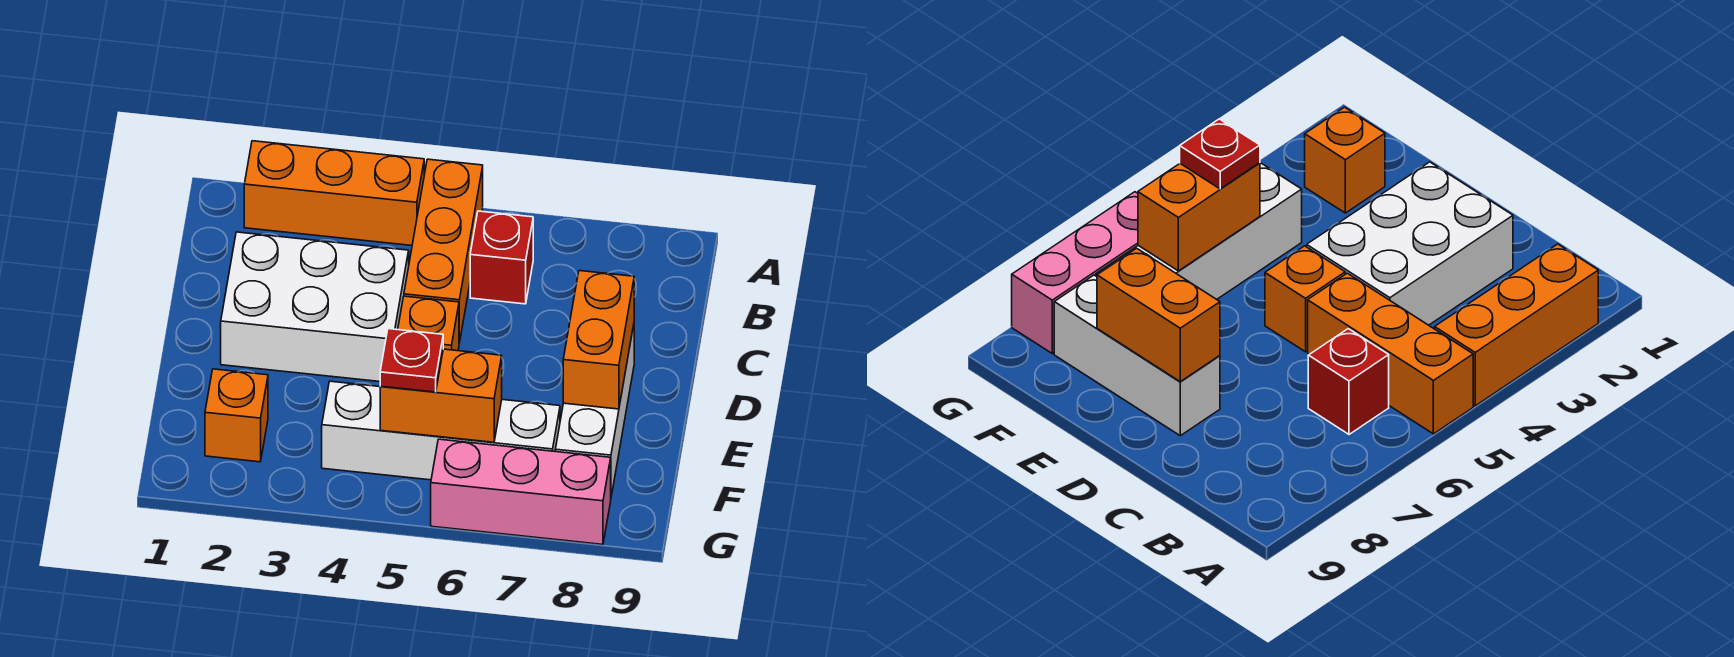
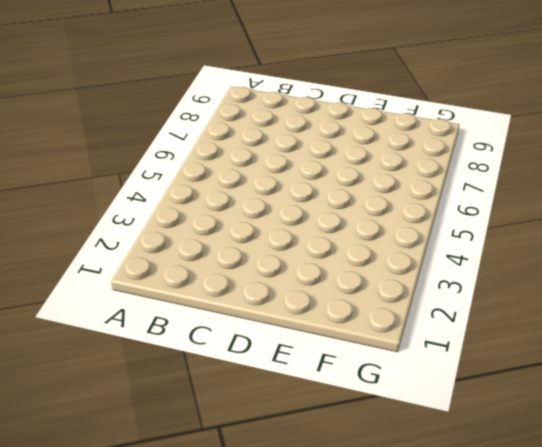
none -> orange 1x3 brick [244,141,424,246]
none -> orange 1x3 brick [404,159,483,343]
none -> red 1x1 brick [470,211,533,304]

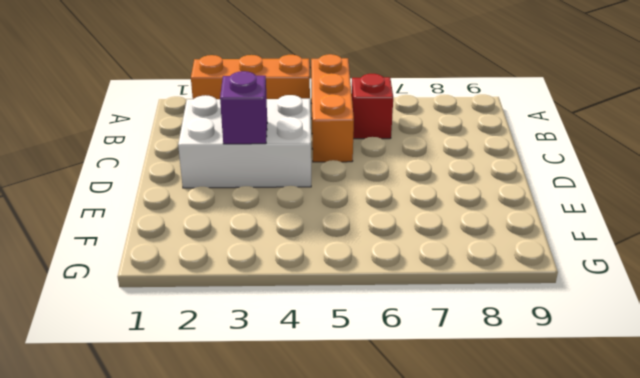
purple 1x1 brick [220,71,267,144] -> none
none -> orange 1x1 brick [398,296,459,351]
none -> white 1x3 brick [555,325,634,496]
none -> orange 1x1 brick [205,369,268,462]

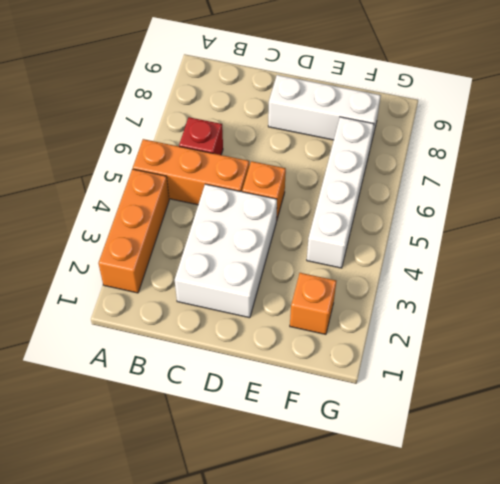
none -> pink 1x3 brick [431,439,611,544]
none -> orange 1x2 brick [563,271,634,409]
none -> orange 1x2 brick [380,349,502,442]

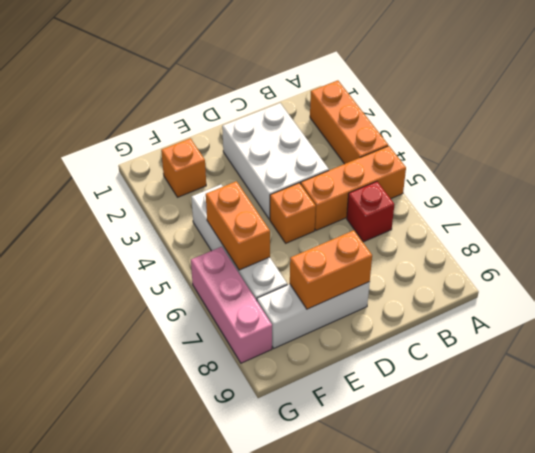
none -> red 1x1 plate [380,329,443,392]

